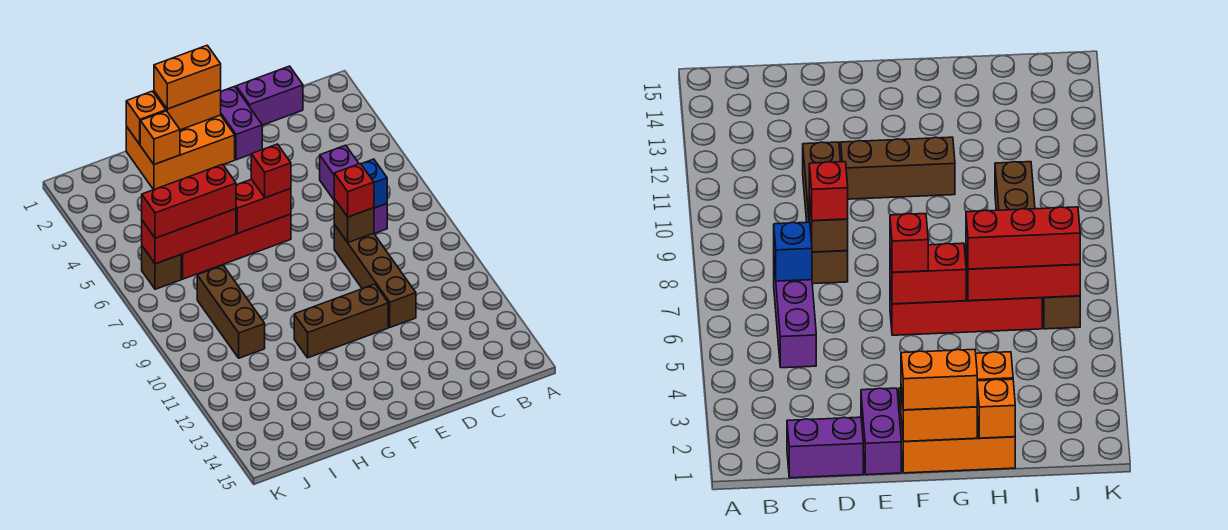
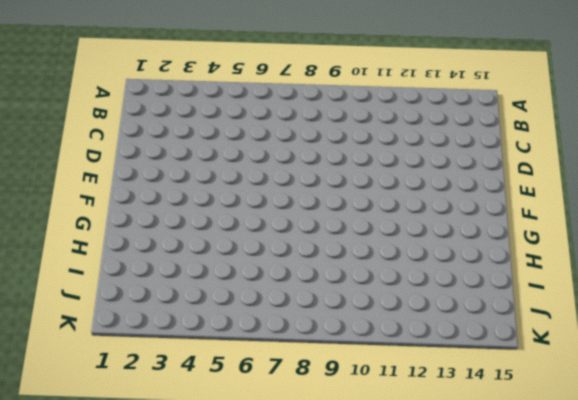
none -> purple 1x2 brick [236,66,303,125]
none -> purple 1x3 brick [320,145,387,234]
none -> brown 1x4 brick [334,225,416,327]

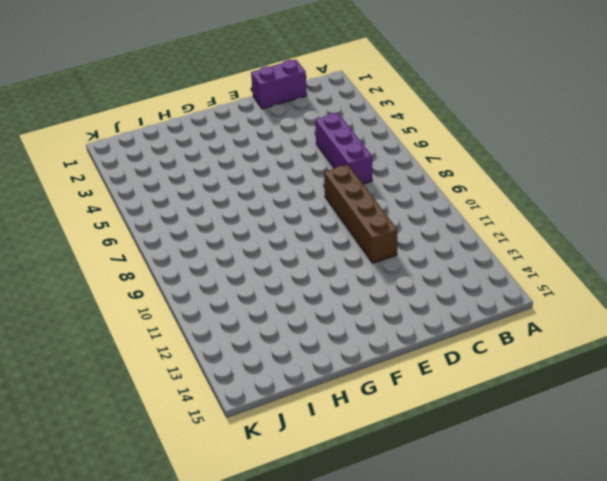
none -> purple 1x2 brick [221,86,262,160]
none -> brown 1x3 brick [294,284,388,358]
none -> orange 2x3 brick [126,115,235,190]

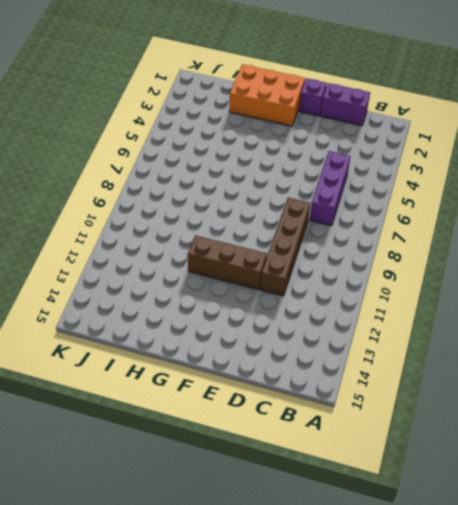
purple 1x1 brick [299,78,327,116] -> purple 1x2 brick [221,86,262,160]
none -> red 1x4 brick [181,214,291,279]
none -> brown 1x3 brick [197,265,265,358]
none -> brown 1x1 brick [142,246,181,289]

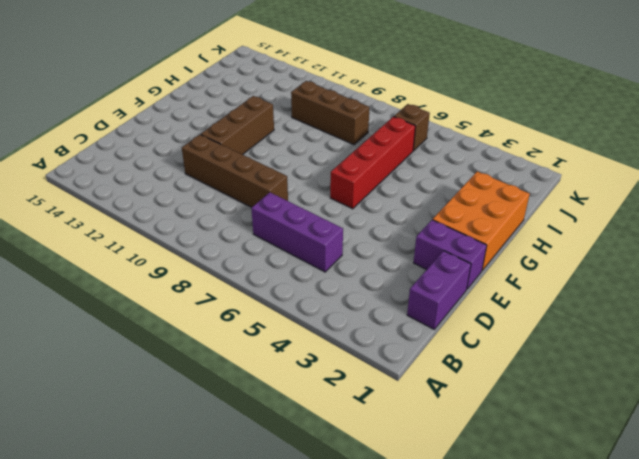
none -> blue 1x1 brick [361,159,387,208]
none -> brown 1x1 brick [334,199,374,242]
none -> orange 1x2 brick [154,90,221,130]

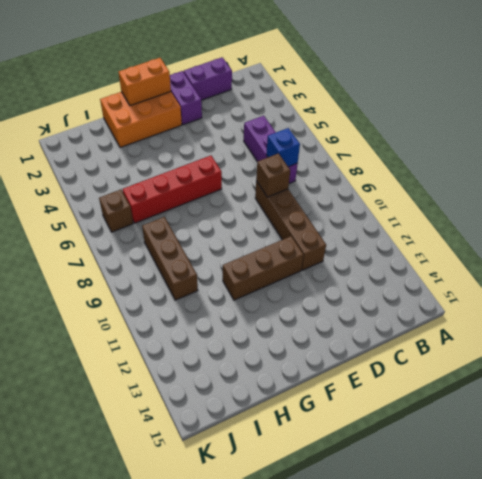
none -> red 1x2 brick [236,179,291,234]
none -> orange 1x1 brick [126,91,166,145]
none -> orange 1x1 brick [140,111,180,164]

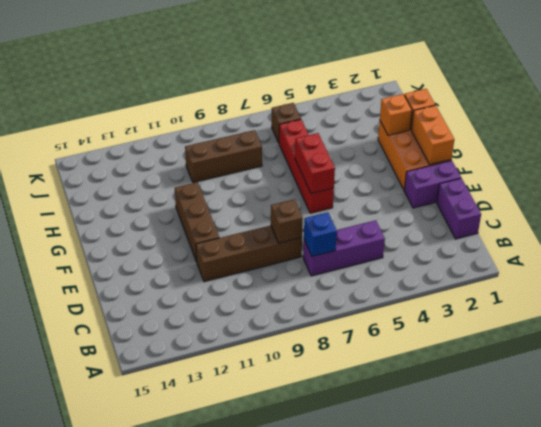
none -> red 1x3 brick [142,209,236,264]
none -> red 1x1 brick [334,164,374,217]
none -> orange 1x2 brick [154,45,221,109]

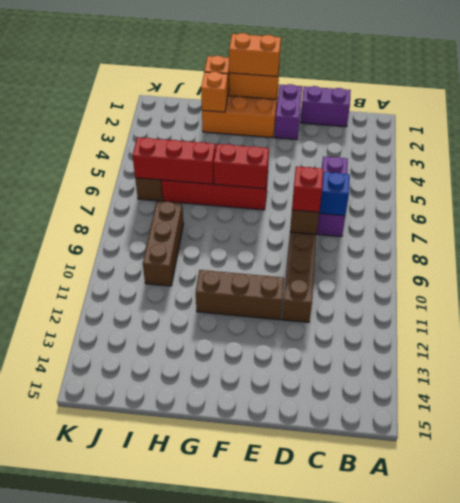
none -> red 1x1 brick [251,144,291,198]
none -> red 1x3 brick [142,164,236,238]

